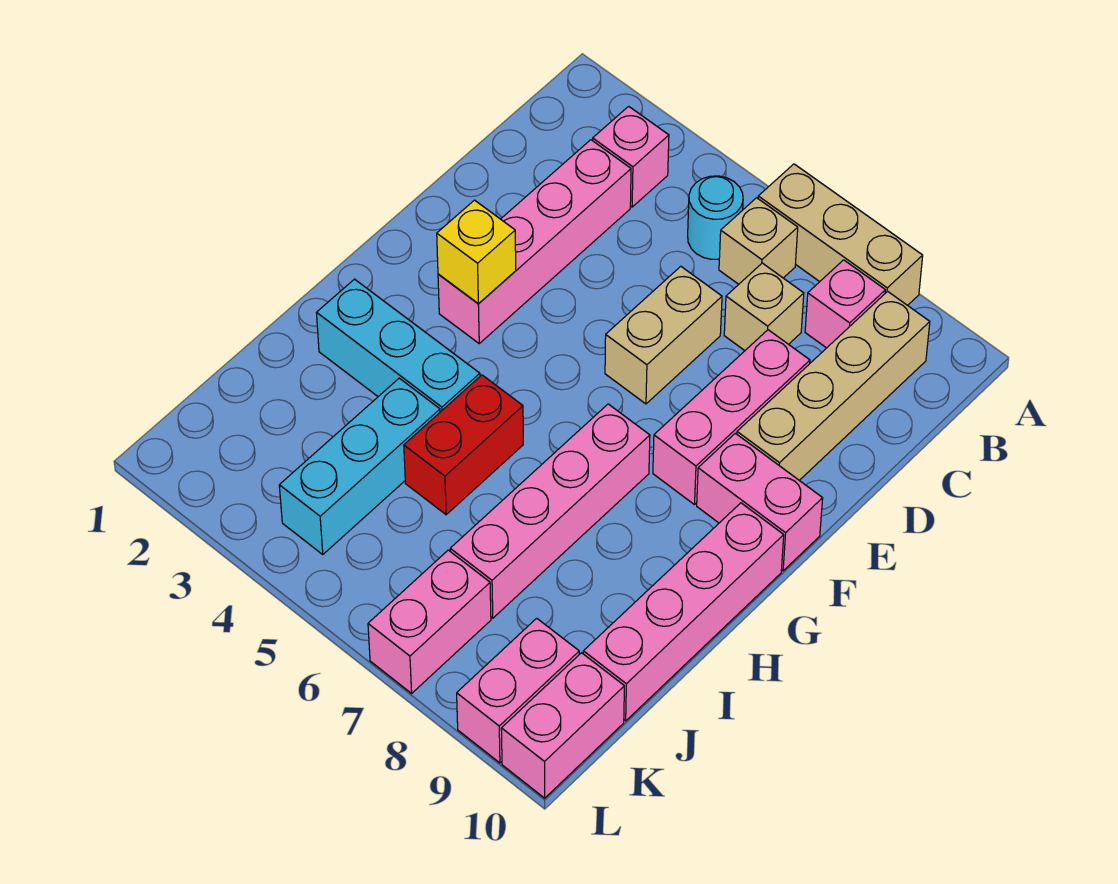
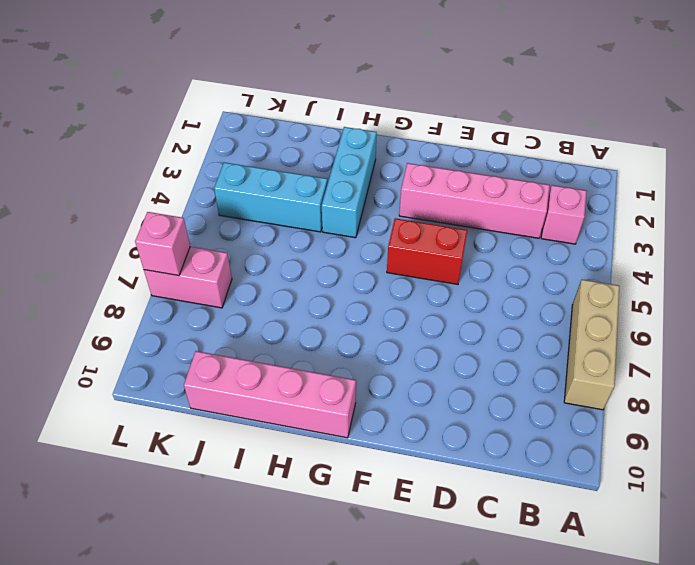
red 1x2 brick [387,218,467,284] -> red 1x2 brick moved to [404,375,523,515]
pink 1x1 brick [135,212,190,276] -> pink 1x1 brick moved to [805,260,885,348]
none -> cyan 1x1 round brick [688,176,743,259]
none -> tan 1x1 brick [719,198,798,284]
none -> tan 1x4 brick [737,291,930,480]

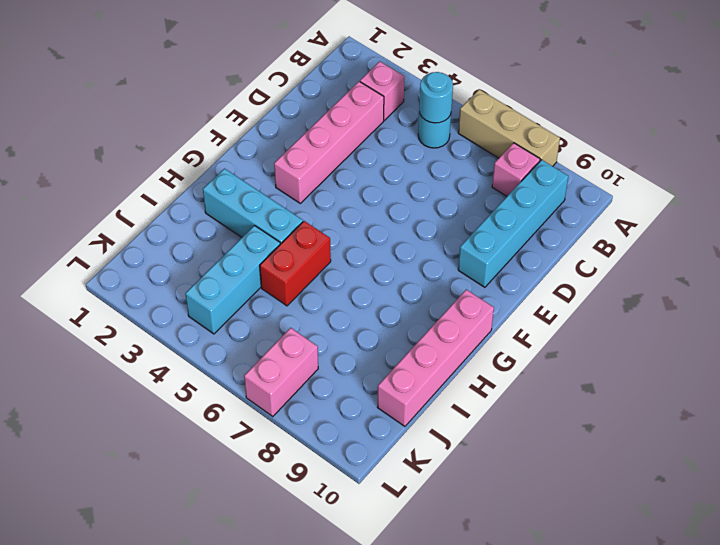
cyan 1x1 round brick [419,72,453,123] -> none
cyan 1x4 brick [458,160,568,287] -> tan 1x4 brick [737,291,930,480]
none -> tan 1x1 brick [719,198,798,284]
none -> tan 1x1 brick [724,263,804,350]
none -> tan 1x2 brick [605,266,722,404]

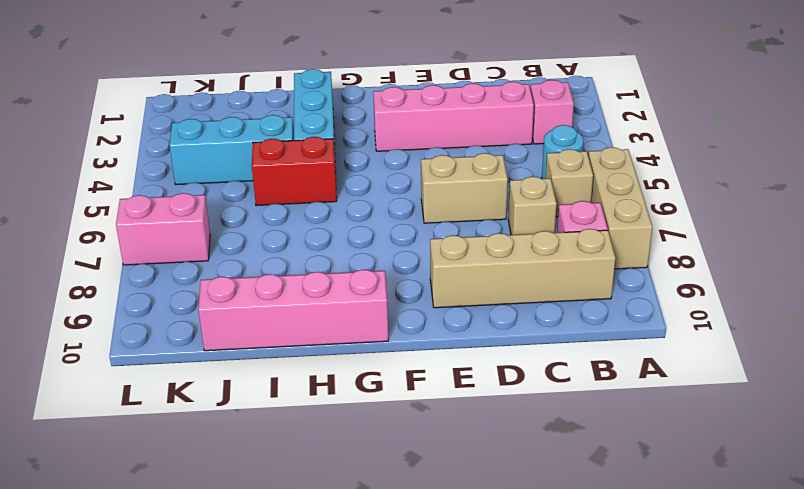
none -> pink 1x3 brick [653,330,810,505]
none -> pink 1x2 brick [697,433,823,571]
none -> pink 1x4 brick [450,404,650,618]

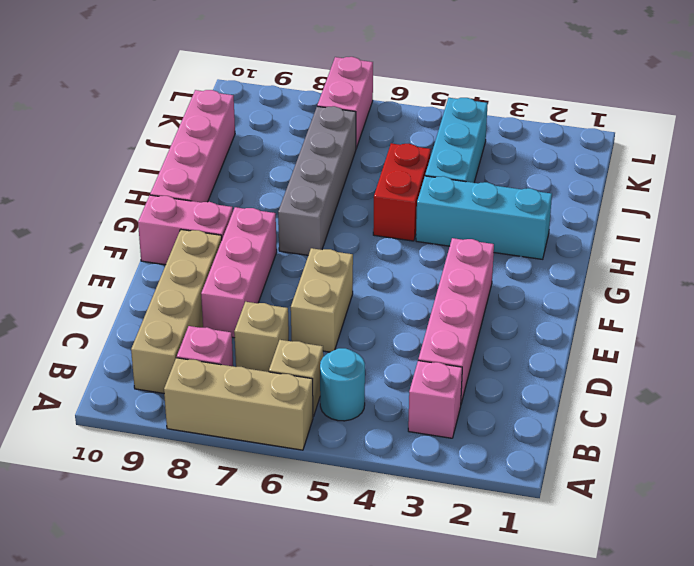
grey 1x4 brick [278,106,356,255] -> pink 1x4 brick [450,404,650,618]
none -> pink 1x2 brick [457,618,579,763]
none -> pink 1x2 brick [501,653,624,798]
none -> yellow 1x1 brick [437,200,516,304]

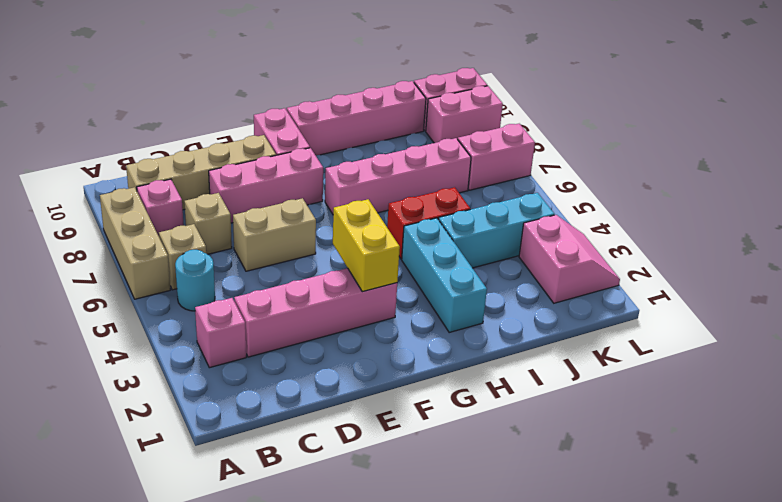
yellow 1x2 brick [333,199,400,292] -> yellow 1x1 brick [437,200,516,304]
pink 2x2 slope [519,215,620,303] -> none

